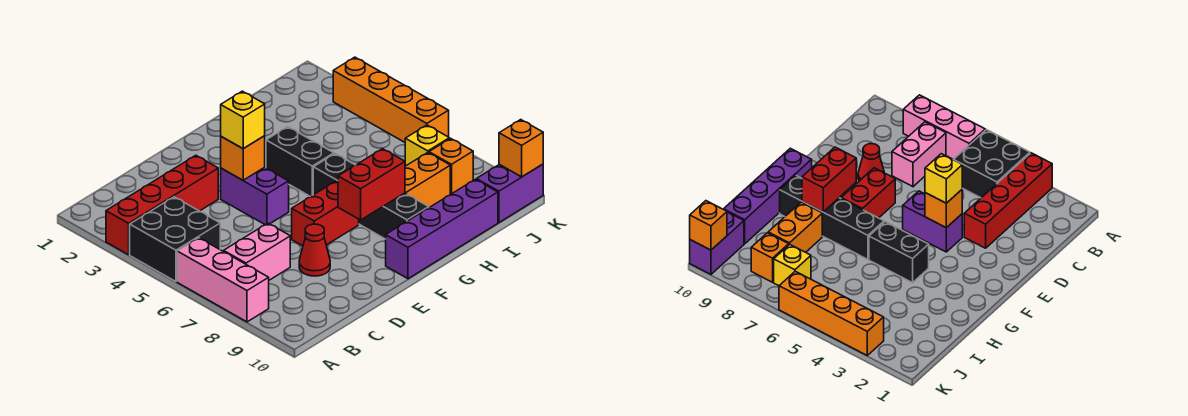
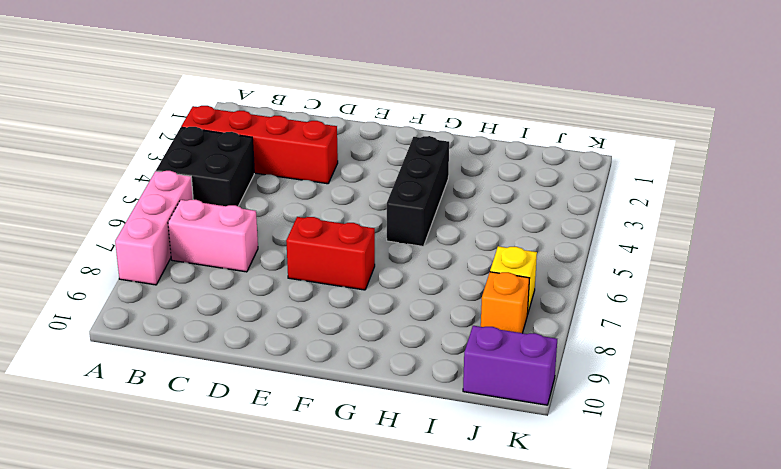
black 1x3 brick [387,136,449,246] -> black 1x2 brick [266,127,334,197]
none -> red 1x1 cone [299,224,330,276]
none -> purple 1x2 brick [221,167,289,225]
none -> purple 1x4 brick [386,179,498,279]

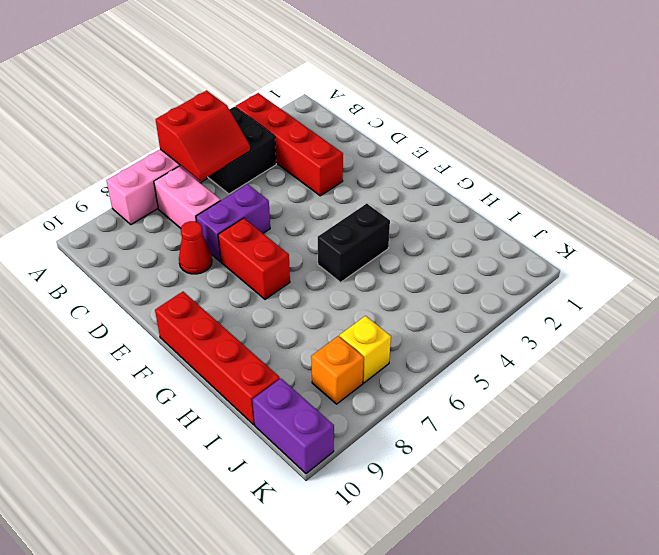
red 2x2 slope [156,91,250,181] -> none
purple 1x2 brick [196,184,270,261] -> purple 1x2 brick moved to [221,167,289,225]
red 1x4 brick [155,292,280,425] -> purple 1x4 brick [386,179,498,279]
none -> black 1x4 brick [313,154,429,239]
none -> orange 1x2 brick [405,153,450,208]
none -> orange 1x4 brick [333,57,449,142]

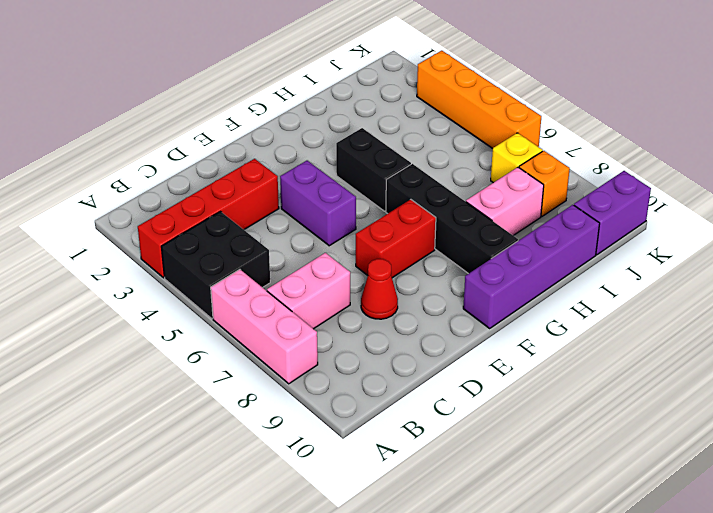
pink 1x2 brick [466,167,544,236] -> orange 1x2 brick [405,153,450,208]
none -> orange 1x1 brick [221,136,265,180]
none -> red 1x2 brick [338,149,405,220]
none -> orange 1x1 brick [499,120,543,177]

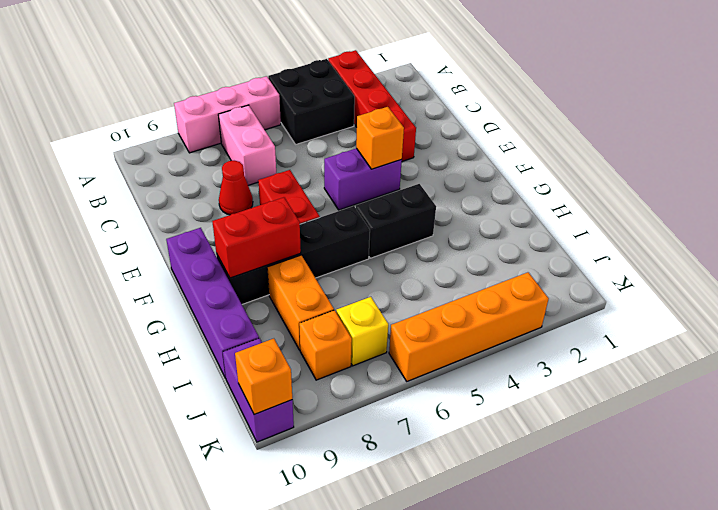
red 1x2 brick [212,197,301,278] -> red 1x2 brick turned to [338,149,405,220]
none -> yellow 1x1 brick [221,91,265,149]

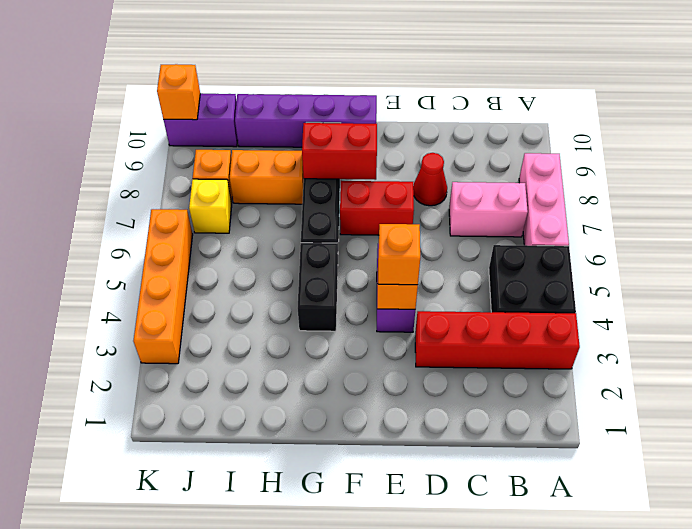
orange 1x1 brick [378,224,420,285] -> yellow 1x1 brick [221,91,265,149]

